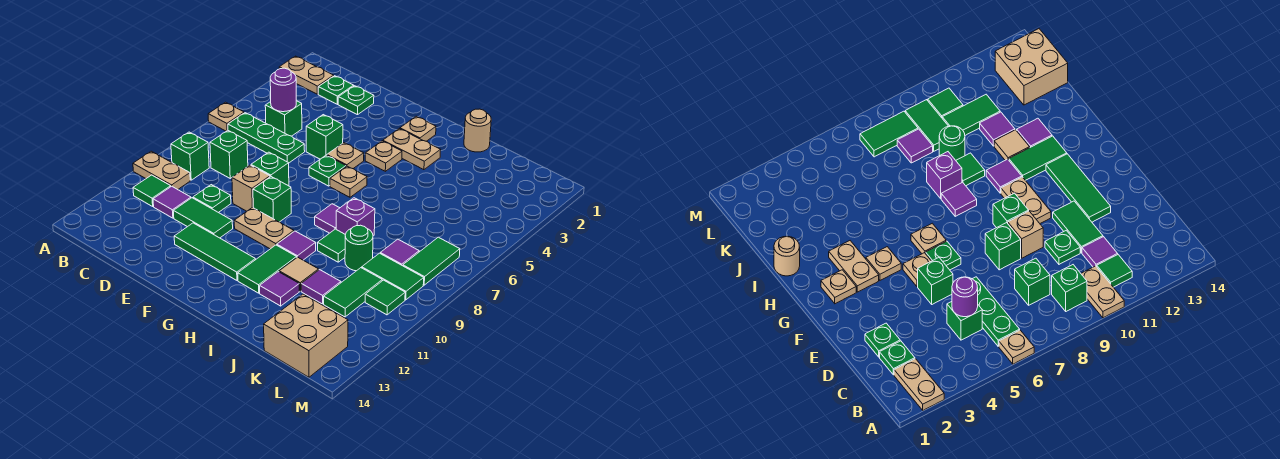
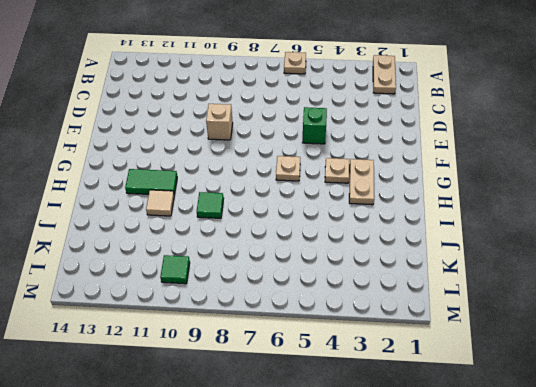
none -> tan 1x2 plate [133,151,190,190]
none -> green 1x3 plate [228,113,305,163]
none -> green 1x1 brick [171,132,209,180]
none -> green 1x1 tile [133,175,171,206]

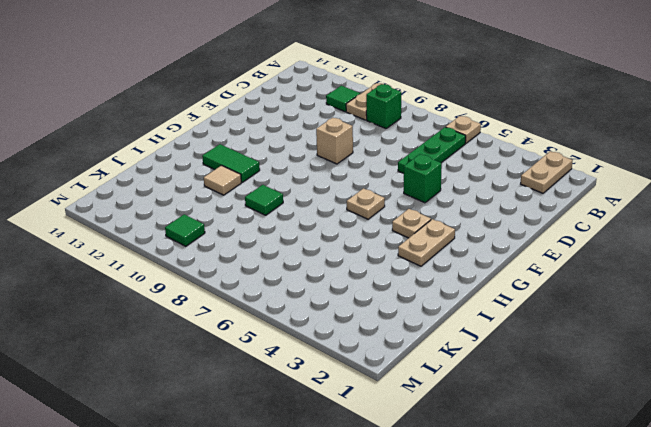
none -> green 1x1 plate [318,76,354,104]
none -> green 1x1 brick [265,101,302,136]
none -> green 1x1 brick [210,130,248,178]
none -> purple 1x1 tile [153,186,191,218]

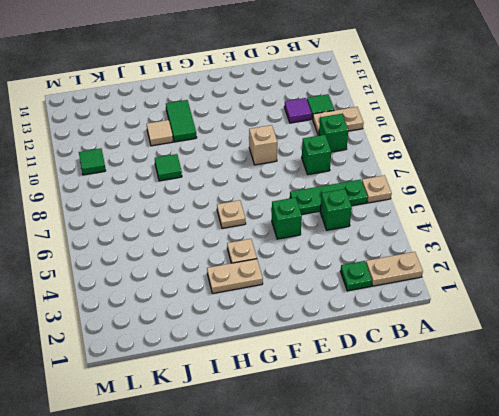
none -> green 1x1 plate [338,86,374,115]
none -> green 1x1 plate [193,185,231,213]
none -> green 1x2 tile [173,198,233,238]
none -> green 1x1 brick [251,152,289,186]

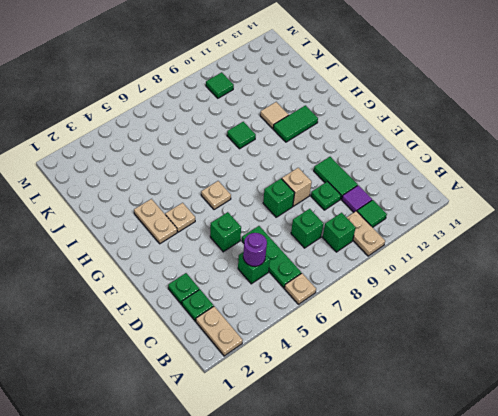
none -> green 1x3 tile [174,223,256,280]
none -> tan 1x1 plate [327,143,364,169]
none -> green 1x1 plate [309,155,346,186]
none -> green 1x1 brick [253,177,291,222]

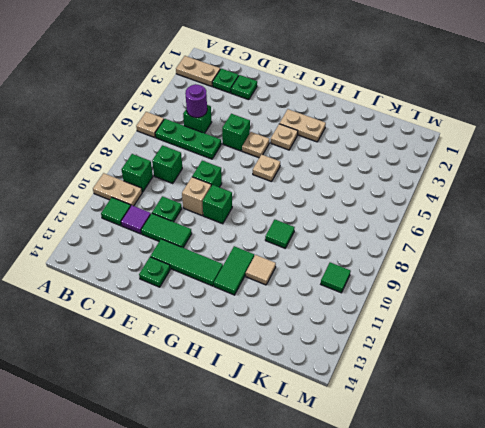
green 1x1 plate [139,257,170,287] -> green 1x1 plate moved to [309,155,346,186]
none -> tan 1x2 plate [234,207,294,249]
none -> tan 1x1 plate [400,116,436,141]
none -> purple 1x1 tile [315,204,339,233]
none -> purple 1x1 tile [277,231,316,260]

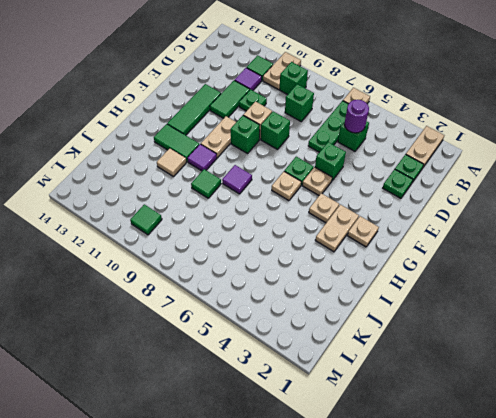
none -> tan 1x1 round brick [464,109,491,152]
none -> purple 1x1 brick [336,198,375,236]
none -> purple 1x1 tile [260,272,299,306]
none -> green 1x1 round brick [345,225,373,271]

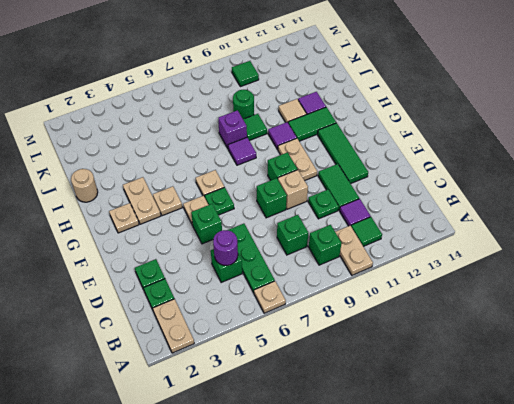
none -> purple 1x1 tile [301,270,341,304]
none -> purple 1x1 tile [380,239,419,266]
none -> green 1x2 tile [362,253,424,300]
none -> green 1x2 tile [324,268,382,317]

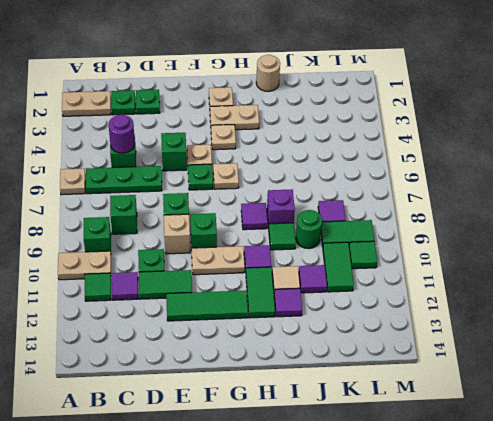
none -> tan 2x2 brick [264,294,348,377]
none -> green 1x2 tile [403,237,460,285]

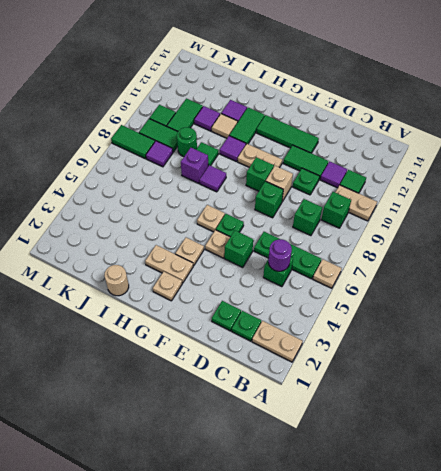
green 1x2 tile [111,125,155,158] -> green 1x2 tile turned to [403,237,460,285]
none -> tan 2x2 brick [264,294,348,377]

